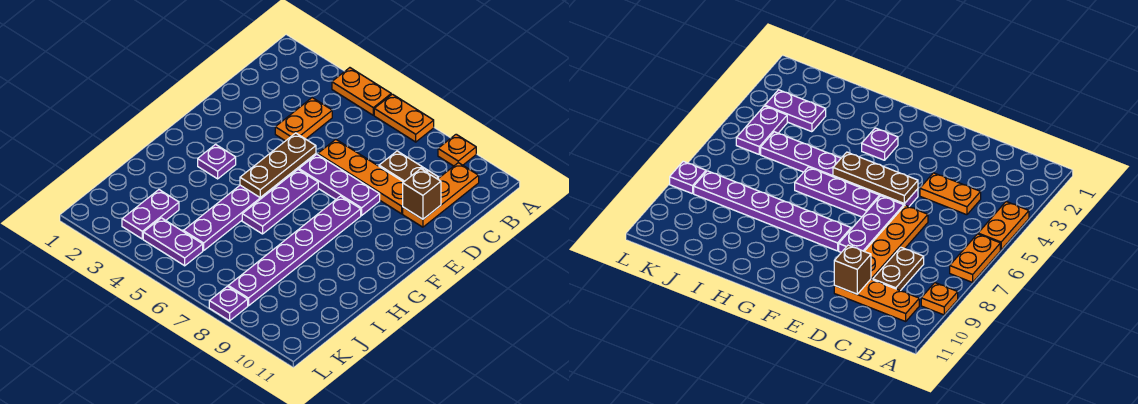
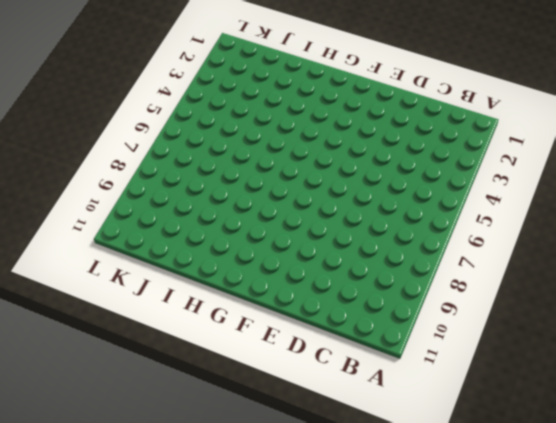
none -> orange 1x2 plate [332,68,391,115]
none -> orange 1x2 plate [374,94,434,142]
none -> orange 1x1 plate [438,134,476,166]

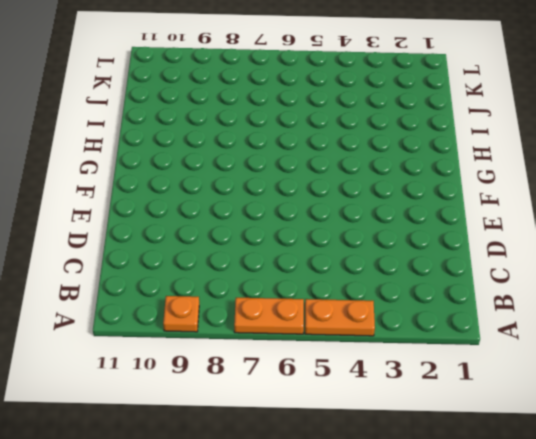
none -> orange 1x3 plate [403,163,479,227]
none -> orange 1x2 plate [275,98,332,141]
none -> brown 1x2 plate [379,151,439,182]

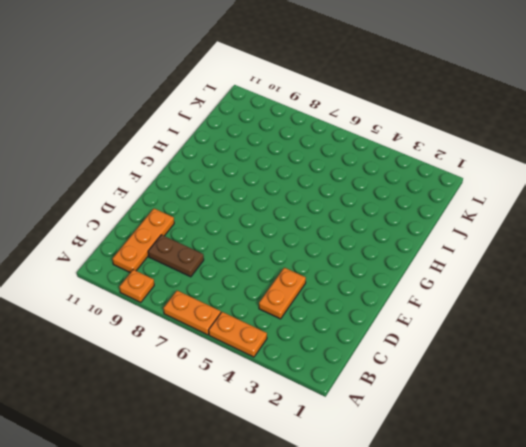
none -> orange 1x4 plate [318,139,403,214]
none -> purple 1x6 plate [183,154,316,251]
none -> purple 1x3 plate [299,155,380,215]

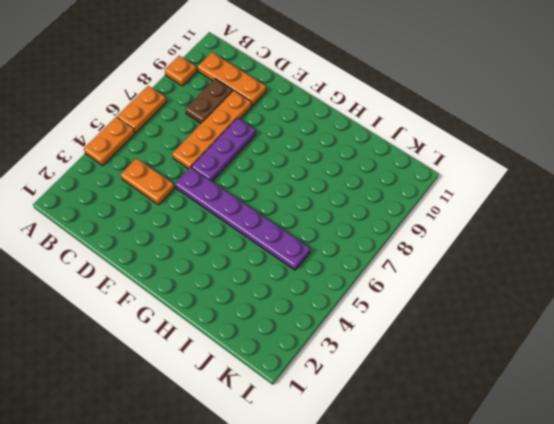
none -> purple 1x3 plate [242,170,318,234]
none -> purple 1x6 plate [228,196,361,306]
none -> purple 1x1 plate [198,144,236,179]

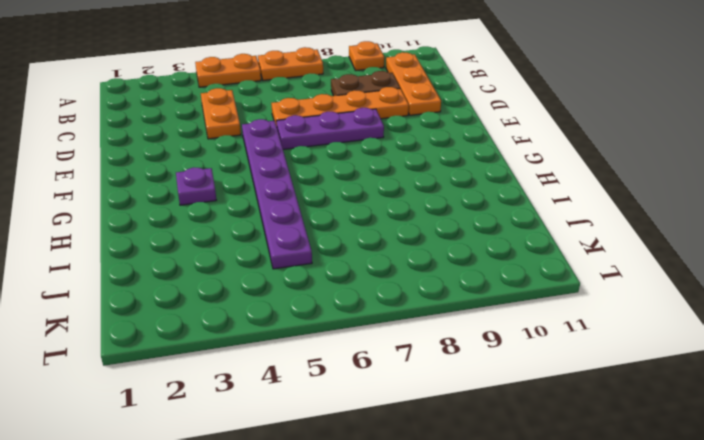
none -> purple 1x3 plate [242,170,318,234]
none -> purple 1x6 plate [228,196,361,306]
none -> purple 1x2 plate [122,190,179,239]

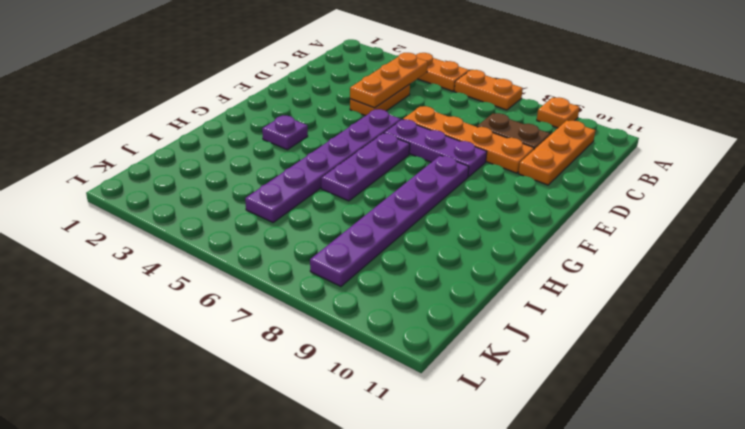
orange 1x3 plate [350,53,428,108] -> none
none -> purple 1x2 plate [122,190,179,239]
none -> purple 1x2 plate [143,218,203,266]
none -> purple 1x1 plate [209,286,248,321]

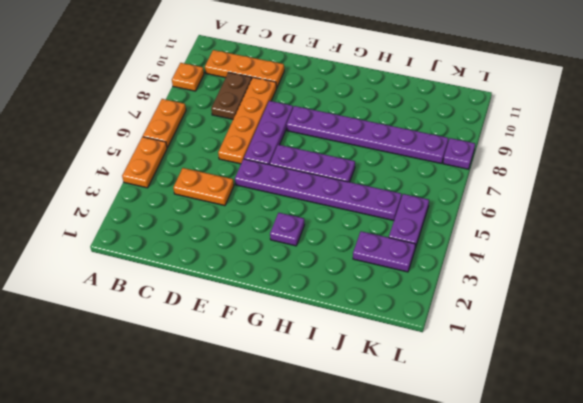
none -> brown 1x1 brick [403,169,441,219]
none -> brown 1x3 plate [240,133,316,198]

